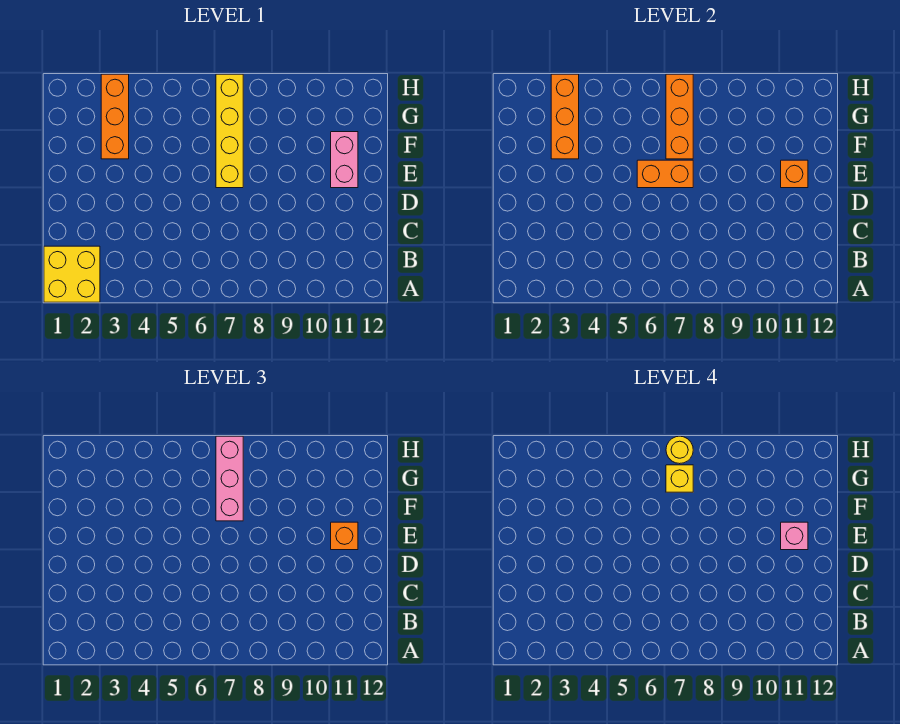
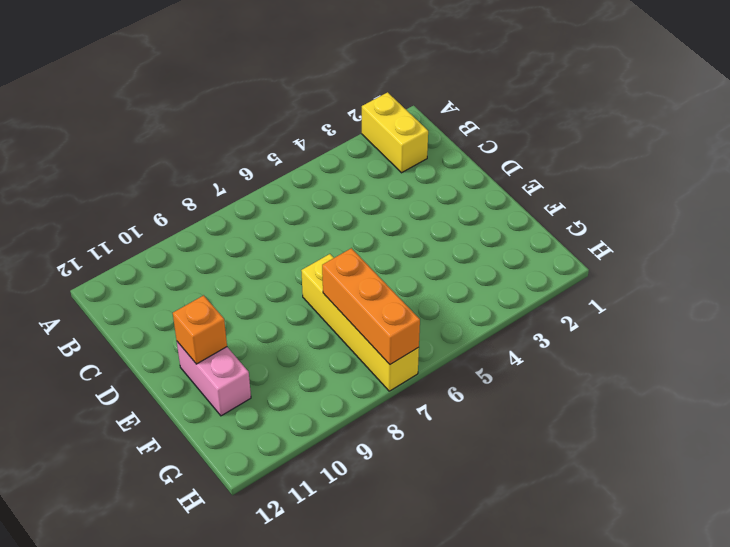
yellow 1x2 brick [362,92,428,173] -> yellow 2x2 brick [44,246,100,302]
none -> orange 1x3 brick [101,74,129,159]
none -> orange 1x2 brick [637,160,693,188]
none -> orange 1x3 brick [551,74,579,159]

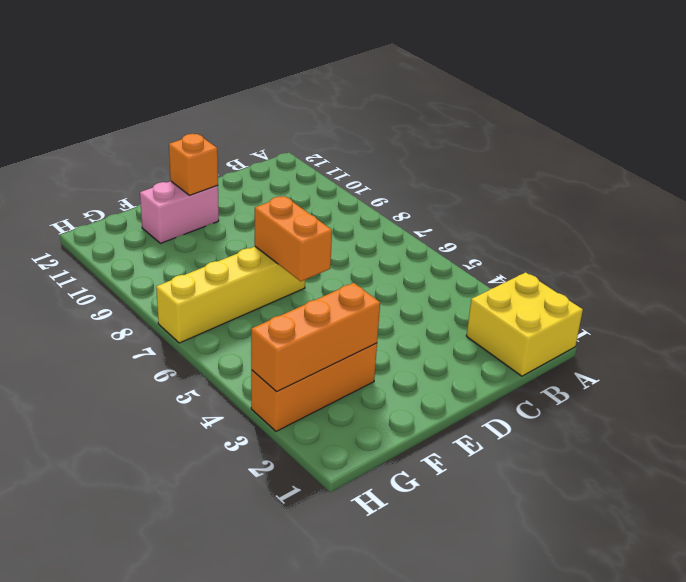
none -> orange 1x3 brick [666,74,693,159]
none -> orange 1x1 brick [331,522,358,550]
none -> pink 1x3 brick [216,436,243,521]

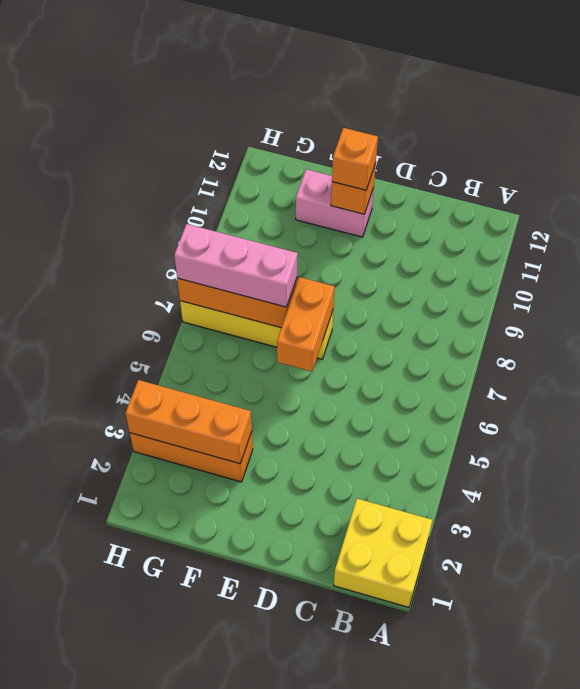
none -> pink 1x1 brick [781,522,808,550]
none -> yellow 1x1 brick [666,465,693,492]
none -> yellow 1x1 round brick [666,436,693,464]

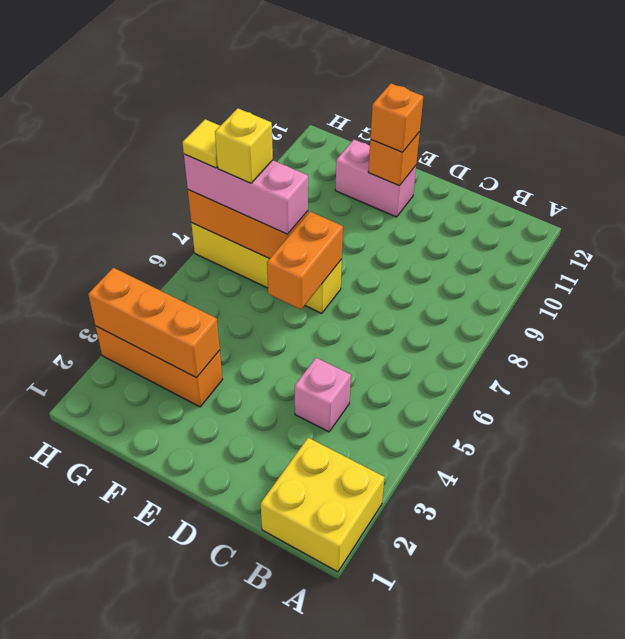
pink 1x1 brick [295,358,351,432] -> pink 1x1 brick moved to [781,522,808,550]
yellow 1x1 tile [182,119,220,168] -> yellow 1x1 round brick [666,436,693,464]

